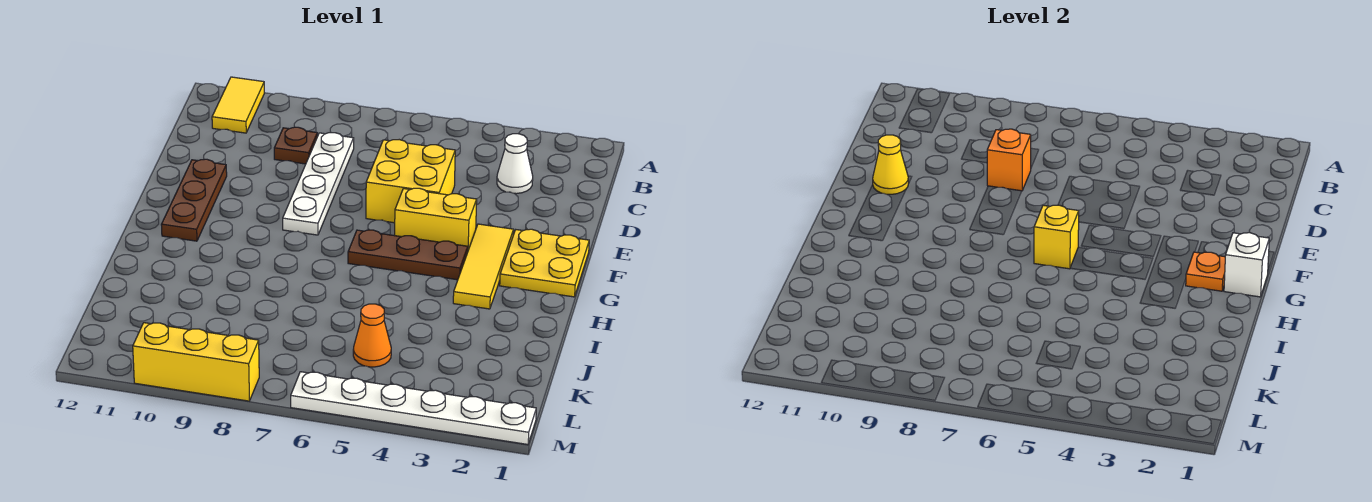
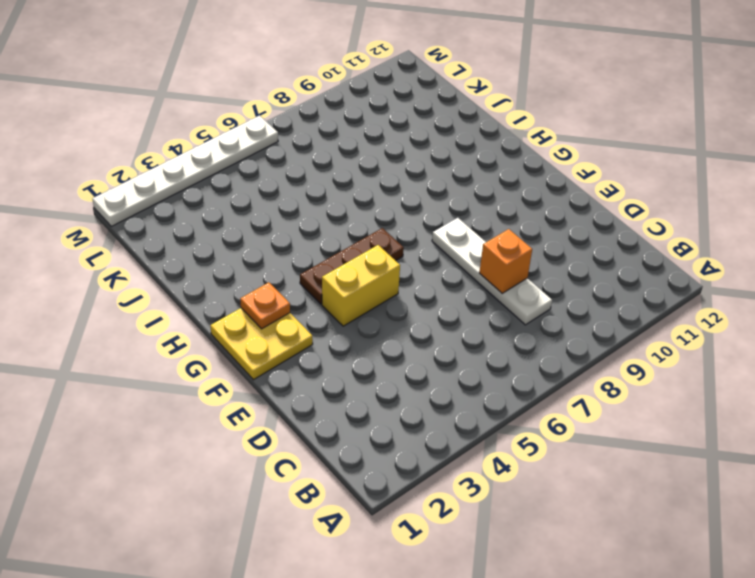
none -> yellow 1x2 tile [212,77,264,133]
none -> white 1x1 cone [497,134,533,194]
none -> brown 1x1 plate [274,127,317,164]

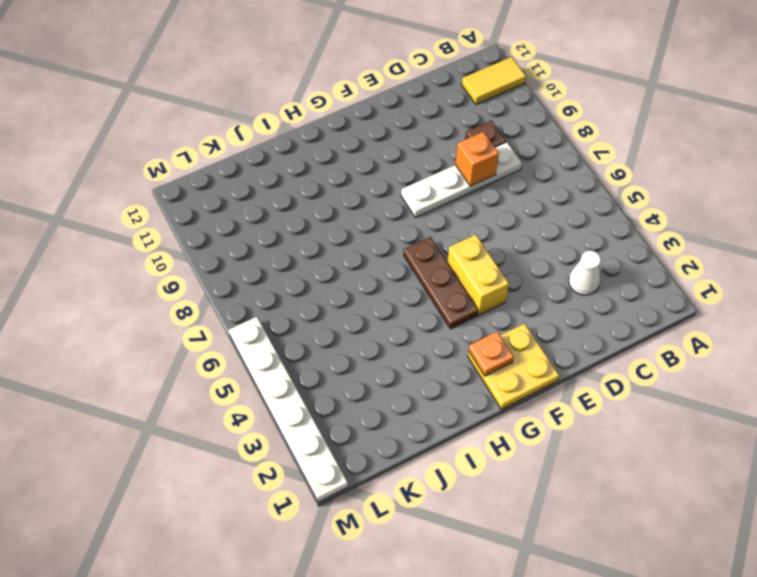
none -> yellow 2x2 brick [366,140,455,223]
none -> brown 1x3 plate [161,159,227,241]
none -> yellow 1x3 tile [453,224,514,309]

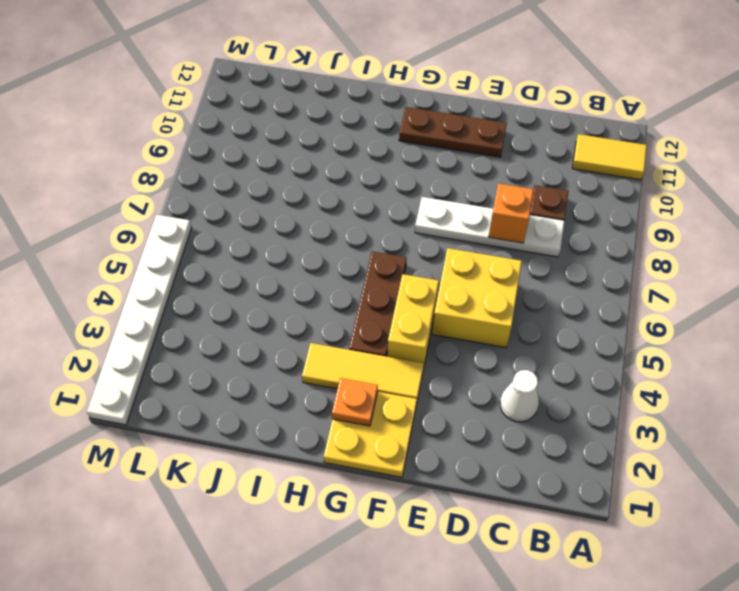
none -> orange 1x1 cone [353,304,391,367]
none -> yellow 1x3 brick [133,323,259,401]
none -> yellow 1x1 cone [873,135,909,194]

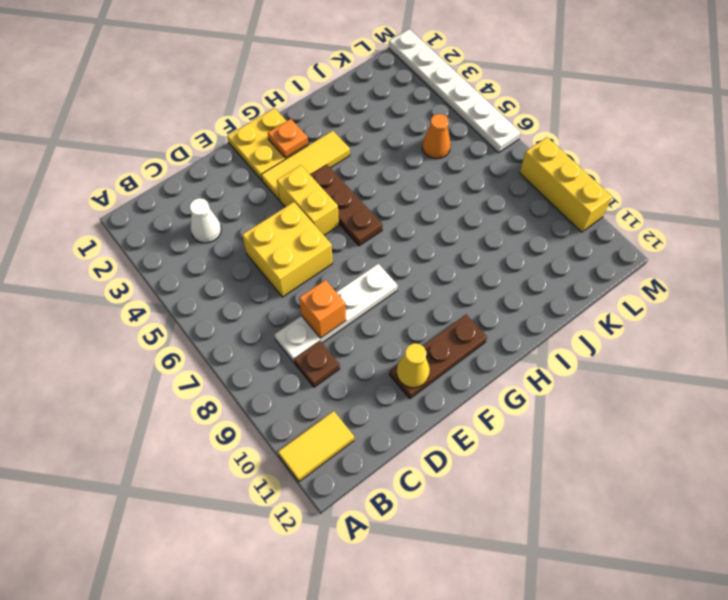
none -> white 1x1 brick [1224,232,1269,297]
none -> yellow 1x1 brick [1034,205,1079,269]

